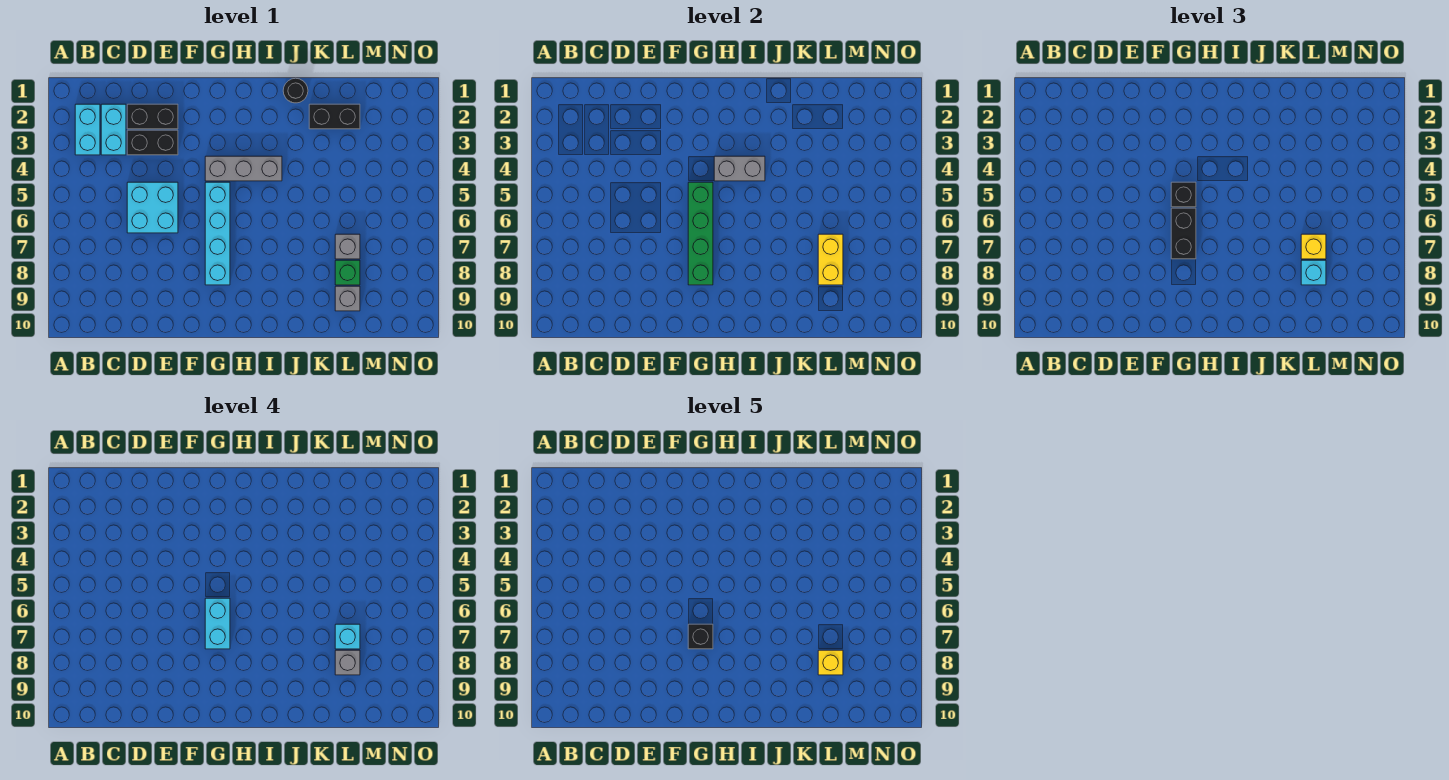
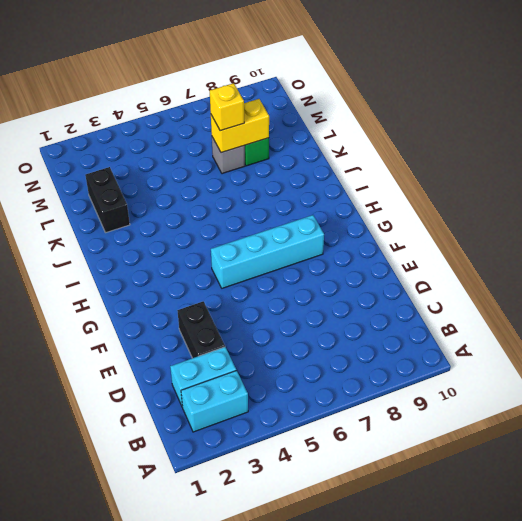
none -> black 1x2 brick [127,104,178,129]
none -> cyan 2x2 brick [127,182,178,233]
none -> grey 1x3 brick [205,156,282,181]

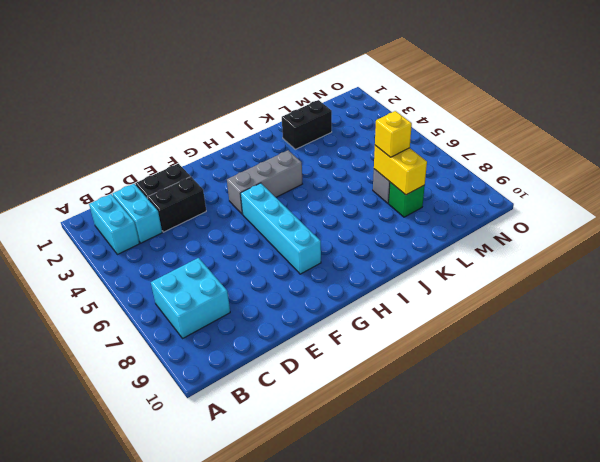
cyan 2x2 brick [151,258,230,338] -> cyan 2x2 brick moved to [127,182,178,233]
none -> black 1x1 round brick [283,78,308,103]
none -> grey 1x1 brick [335,286,360,311]
none -> green 1x4 brick [688,182,713,285]

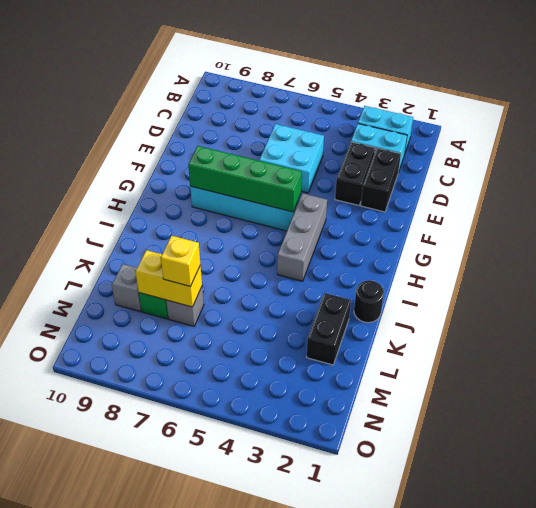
none -> grey 1x2 brick [714,156,765,181]
none -> black 1x1 brick [1171,182,1196,207]
none -> black 1x2 brick [1171,208,1196,259]

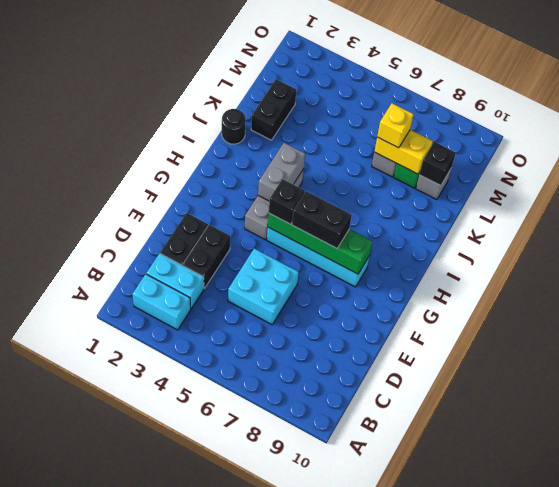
black 1x1 brick [419,142,456,186] -> black 1x1 brick moved to [688,624,713,649]
none -> cyan 1x1 brick [1301,260,1326,285]
none -> cyan 1x2 brick [205,598,230,649]
none -> cyan 1x1 brick [335,624,360,649]

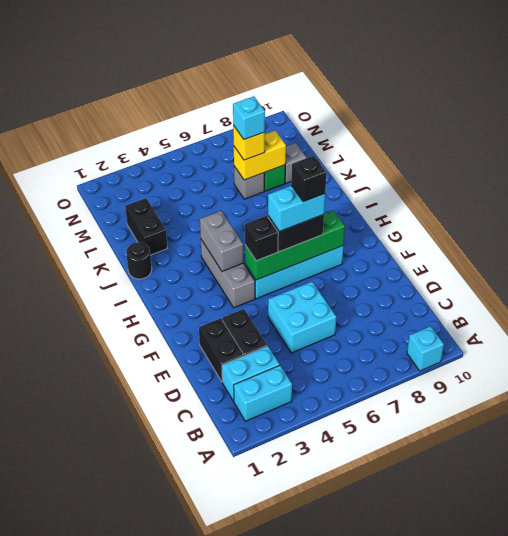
cyan 1x1 brick [407,326,444,371] -> cyan 1x1 brick moved to [1301,260,1326,285]
none -> grey 1x1 brick [335,650,360,675]
none -> yellow 1x1 brick [818,650,843,675]

